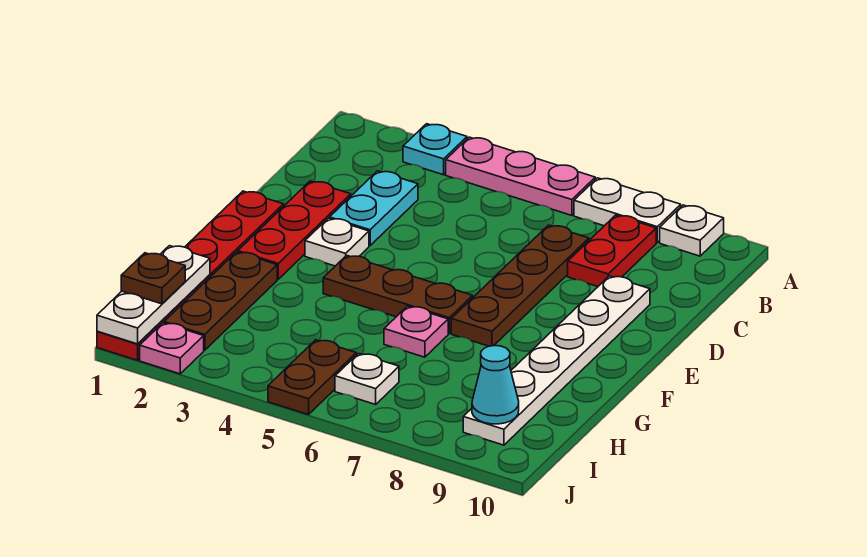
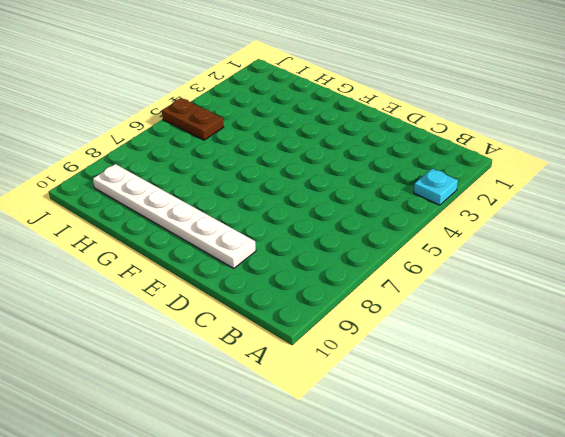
none -> pink 1x3 plate [446,137,595,215]
none -> white 1x2 plate [574,178,681,242]
none -> white 1x1 plate [660,205,724,256]

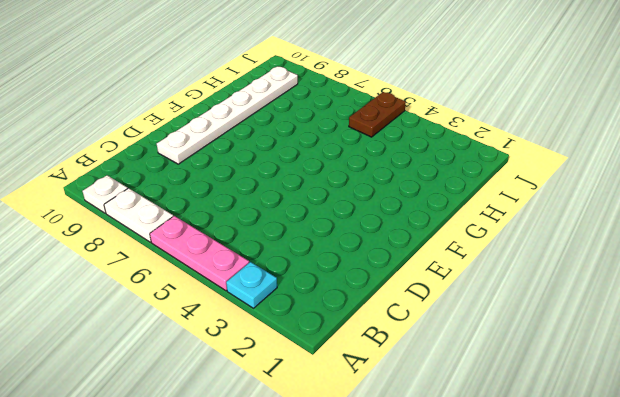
none -> red 1x2 plate [568,215,656,287]
none -> cyan 1x2 plate [330,171,418,246]
none -> brown 1x4 plate [451,225,589,346]

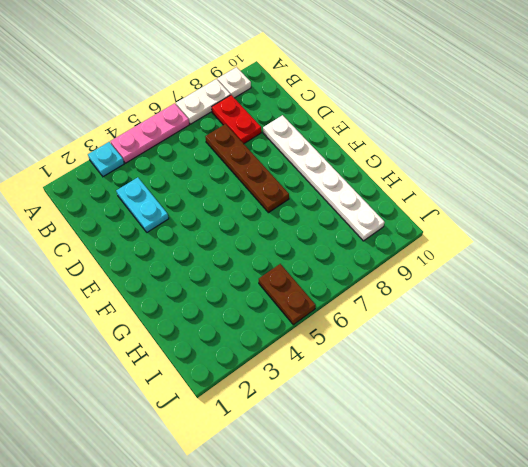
none -> red 1x3 plate [238,181,351,279]
none -> red 1x6 plate [97,191,284,360]
none -> white 1x1 plate [305,218,369,266]

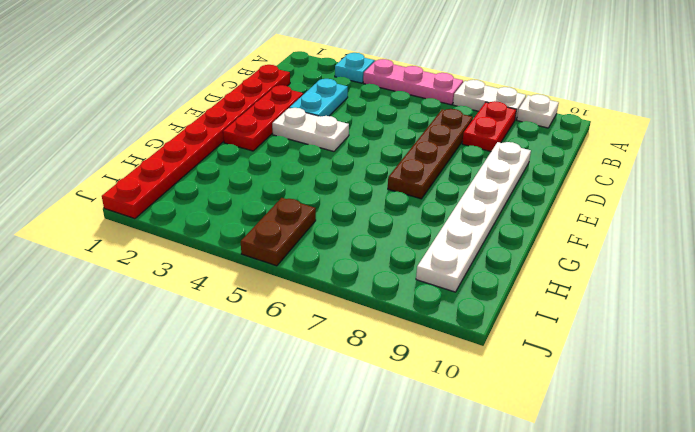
red 1x8 plate [102,65,290,219] -> red 1x6 plate [97,191,284,360]
white 1x2 plate [272,108,349,151] -> white 1x1 plate [305,218,369,266]
none -> brown 1x3 plate [323,255,473,333]
none -> brown 1x3 plate [164,252,277,350]
none -> pink 1x1 plate [384,306,448,357]

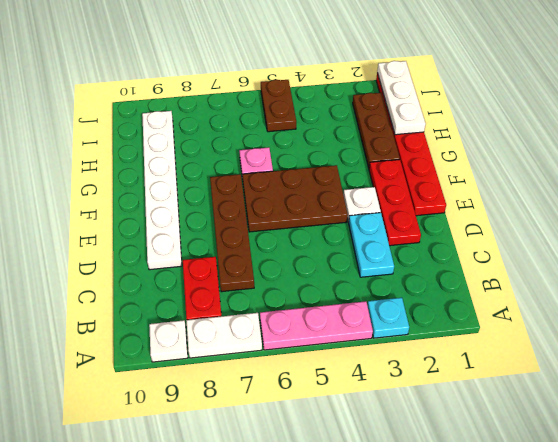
brown 2x3 plate [242,165,348,232] -> brown 1x3 plate [323,255,473,333]
none -> white 1x1 plate [335,353,399,404]
none -> pink 1x1 plate [140,323,204,374]
none -> cyan 1x1 cone [472,346,519,424]

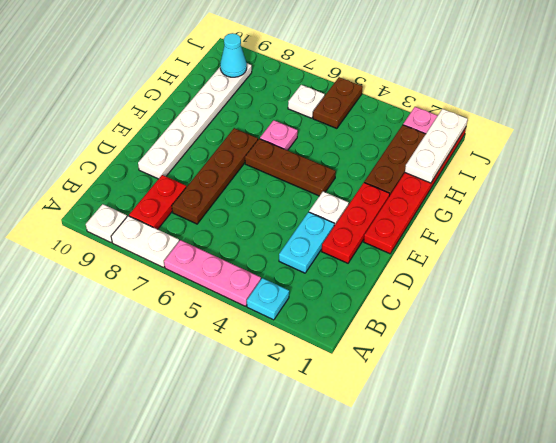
none -> brown 1x1 plate [121,253,185,304]

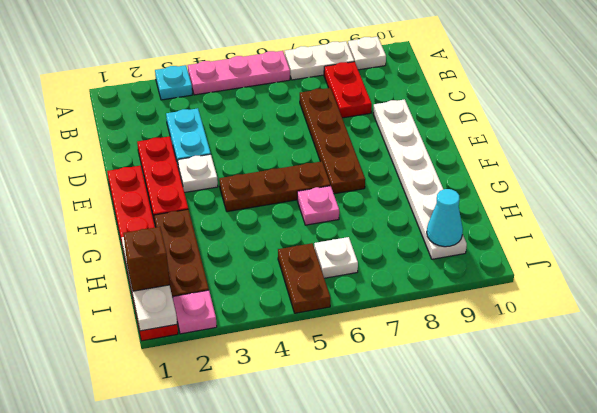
brown 1x1 brick [123,227,170,291] -> brown 1x1 plate [121,253,185,304]

